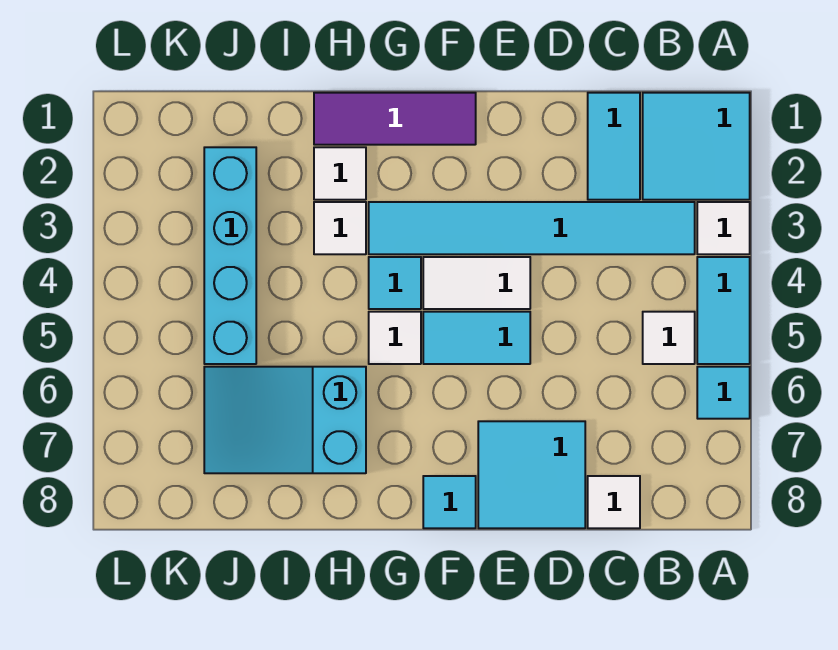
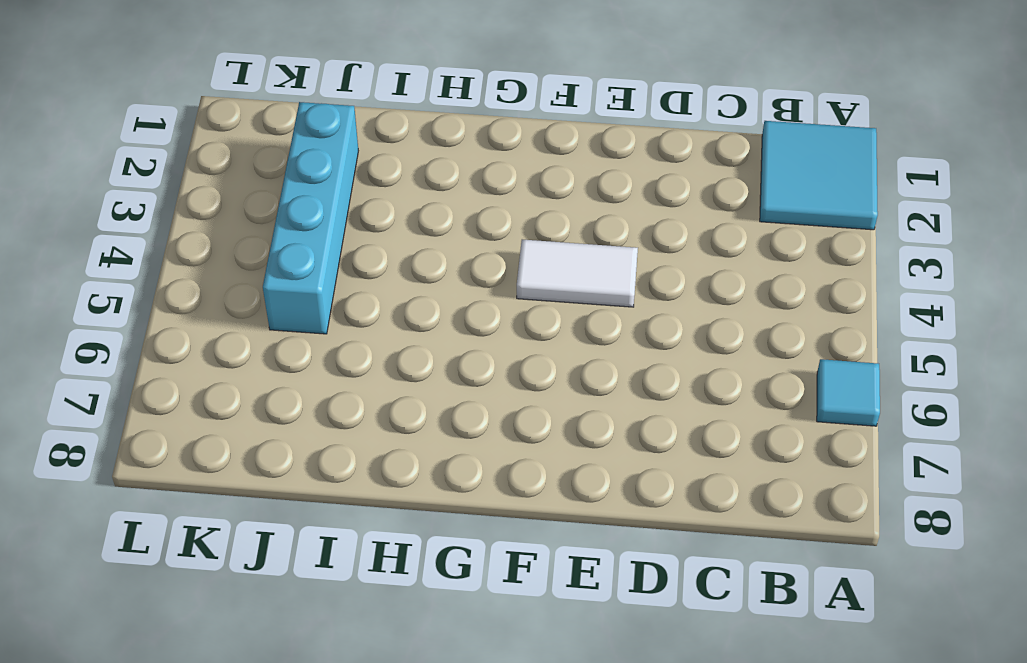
none -> white 1x1 tile [697,202,750,254]
none -> cyan 1x2 tile [697,257,750,364]
none -> cyan 1x6 tile [369,202,695,254]

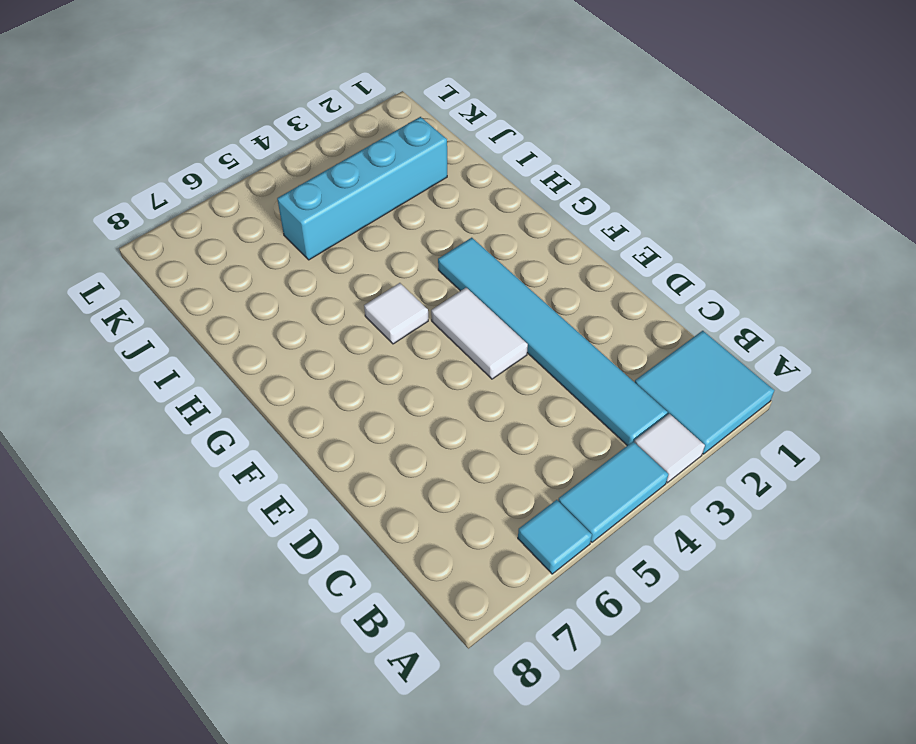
none -> white 1x1 tile [643,312,695,364]
none -> cyan 1x2 tile [588,93,640,200]
none -> white 1x1 tile [588,476,640,528]

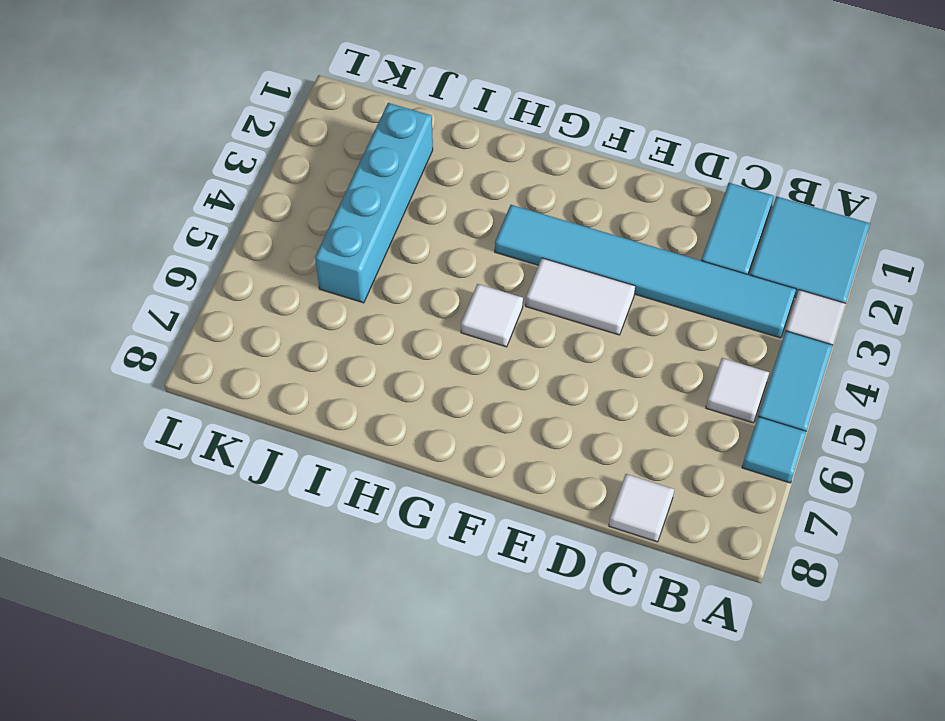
none -> cyan 2x2 tile [478,421,585,528]
none -> cyan 1x2 tile [423,312,530,364]
none -> purple 1x3 tile [314,93,476,145]

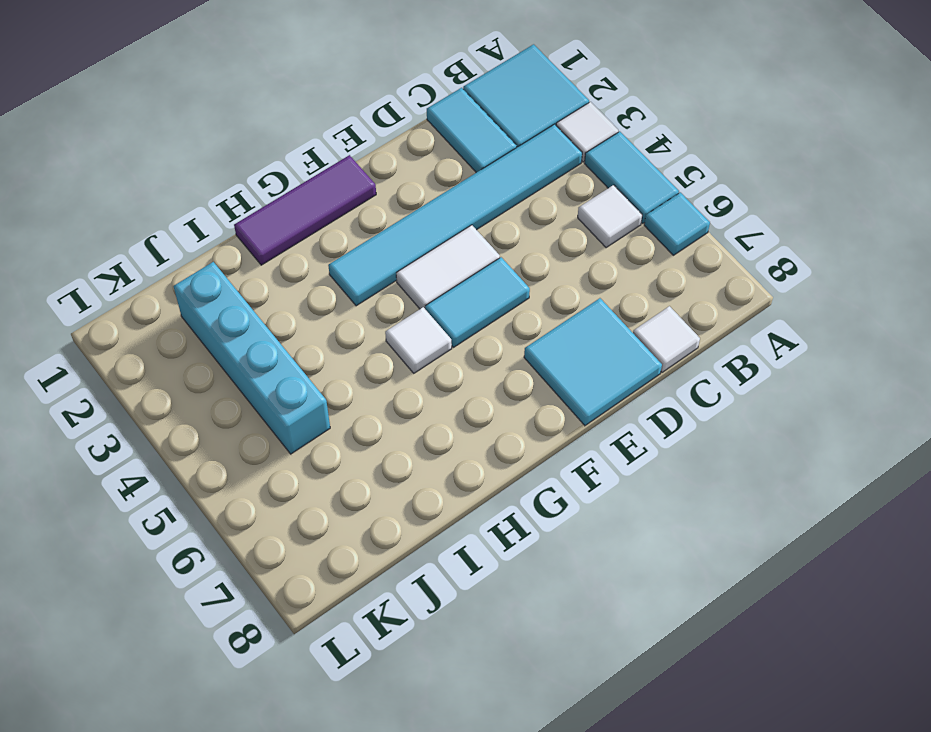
none -> cyan 1x1 tile [423,476,476,528]
none -> cyan 1x1 tile [369,257,421,309]
none -> white 1x1 tile [314,147,366,200]

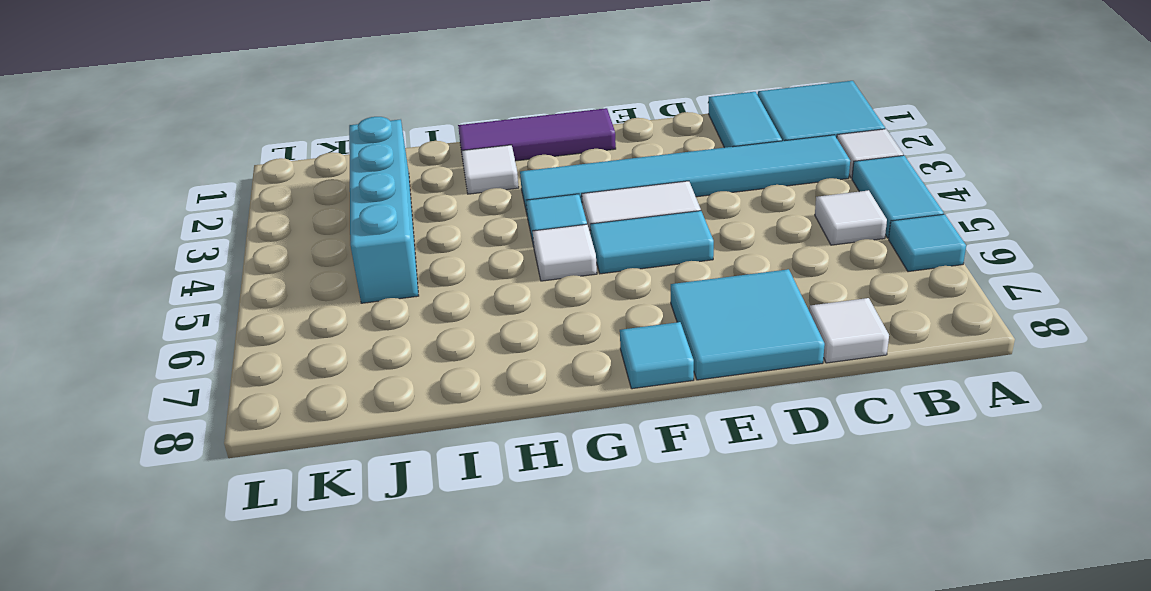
none -> white 1x1 tile [314,202,366,254]
none -> cyan 2x3 slope [204,367,366,473]

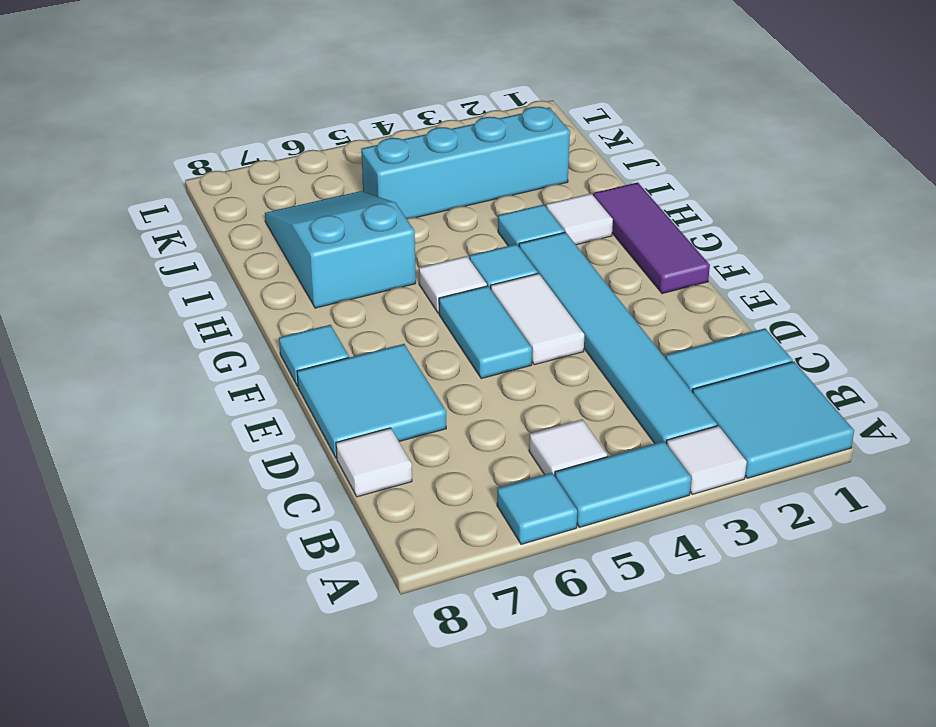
cyan 1x1 tile [498,204,565,246] -> white 1x1 tile [314,202,366,254]

